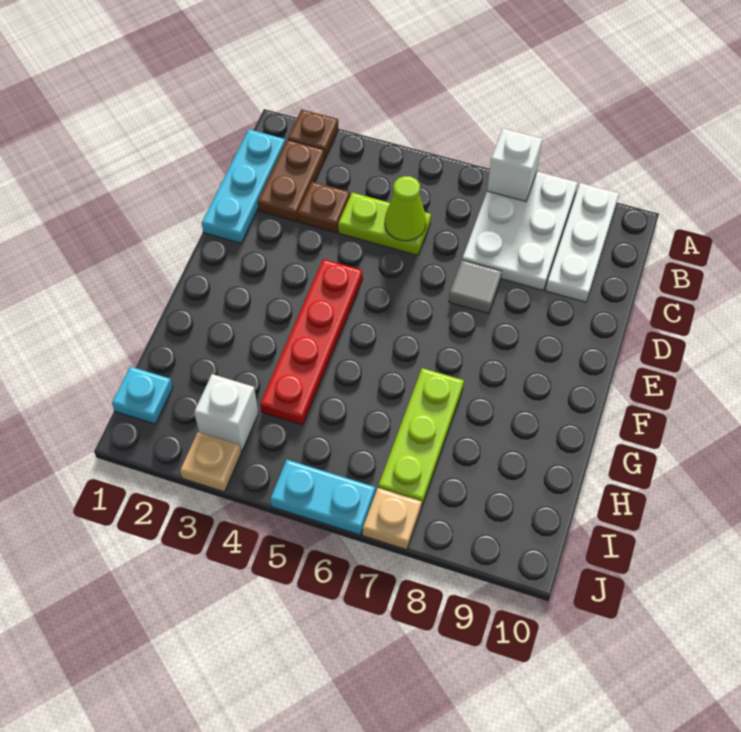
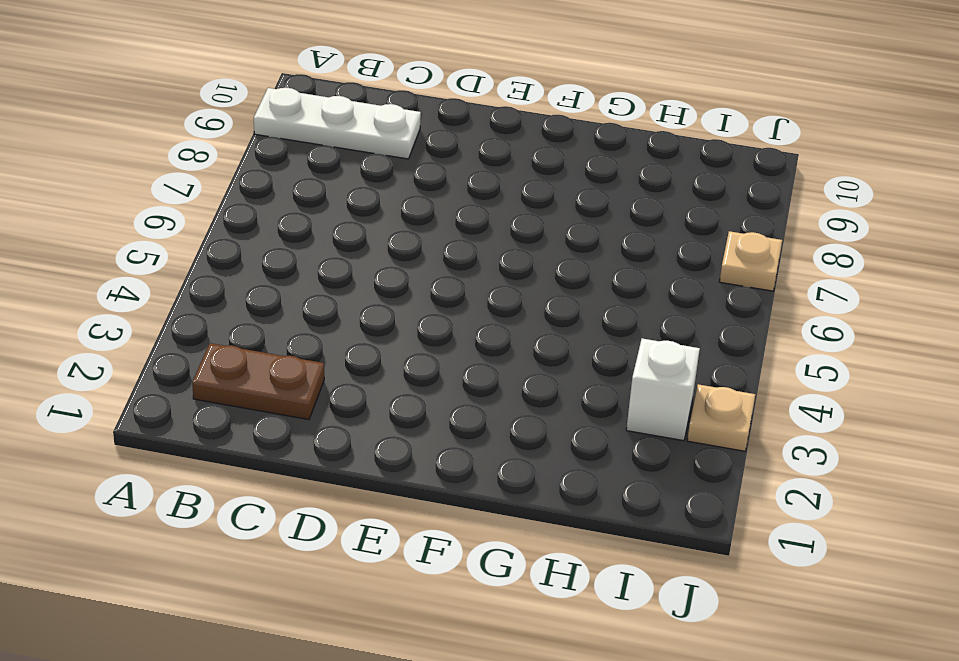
none -> brown 1x1 plate [288,110,338,158]
none -> white 2x3 plate [462,172,578,290]
none -> cyan 1x3 plate [202,129,285,243]

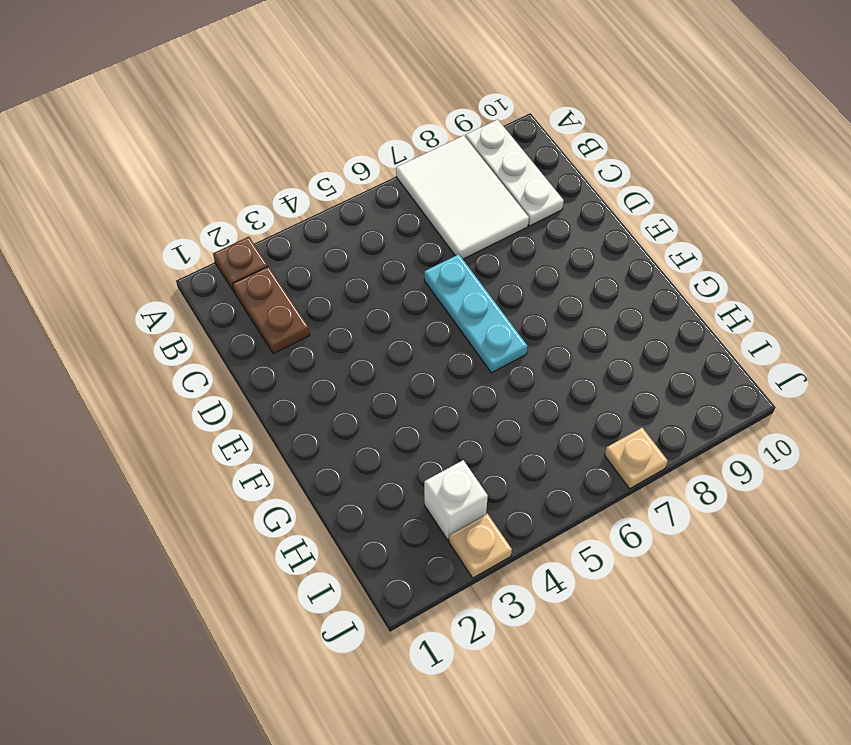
white 2x3 tile [396,135,529,259] -> white 2x3 plate [462,172,578,290]
cyan 1x3 plate [424,254,527,373] -> cyan 1x3 plate moved to [202,129,285,243]
none -> brown 1x1 plate [298,182,350,233]
none -> lime 1x2 plate [338,193,431,255]
none -> grey 1x1 tile [449,260,502,314]

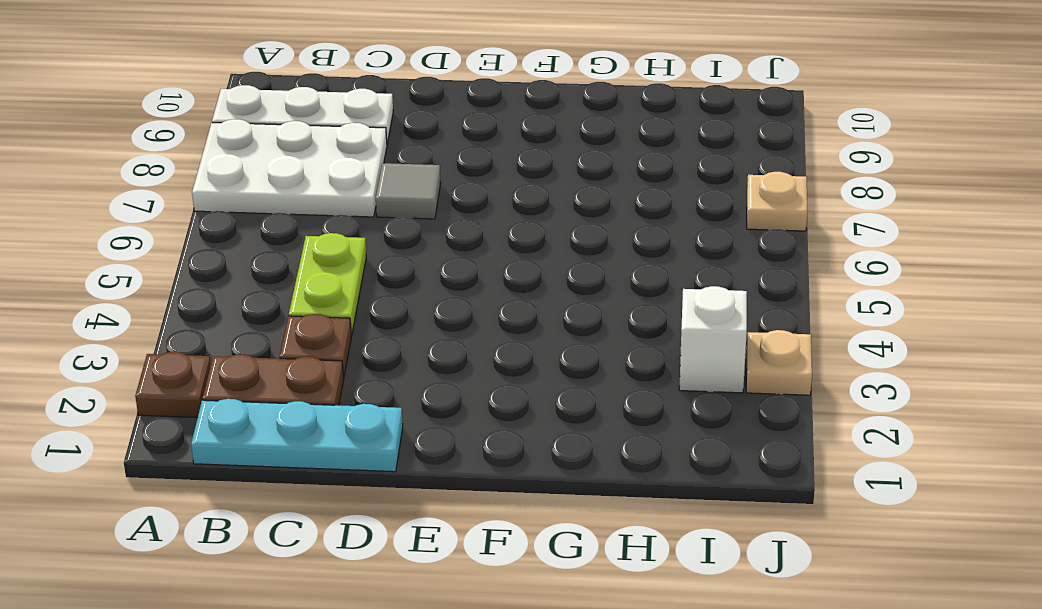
none -> red 1x4 plate [260,259,363,425]
none -> lime 1x3 plate [378,368,464,507]
none -> cyan 1x1 plate [112,367,173,424]

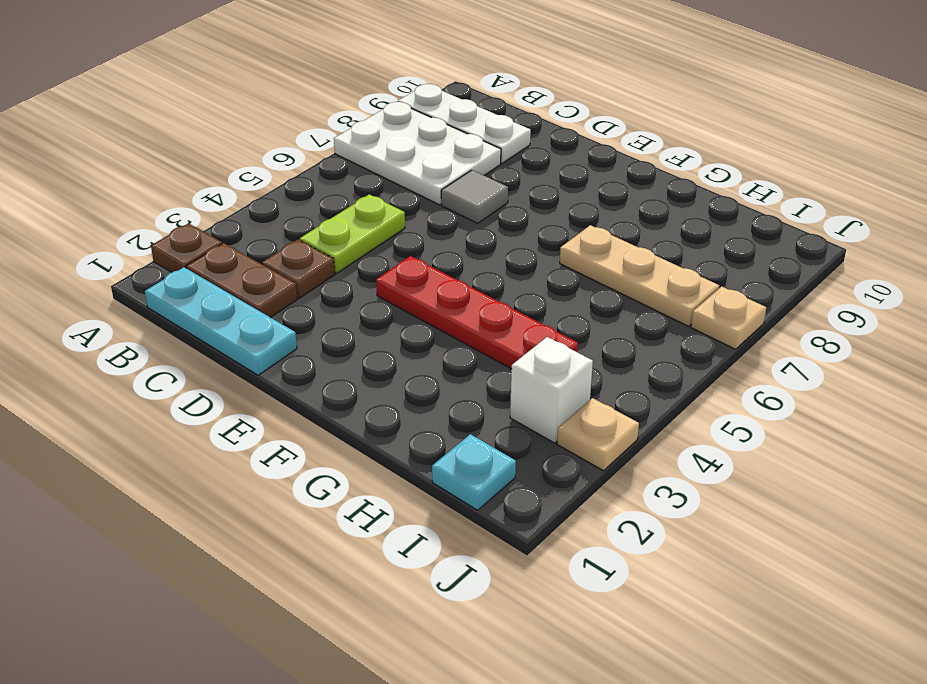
tan 1x3 plate [560,225,719,326] -> lime 1x3 plate [378,368,464,507]
none -> cyan 1x2 plate [270,460,375,535]
none -> white 1x1 brick [487,128,542,201]
none -> lime 1x1 cone [385,176,426,241]

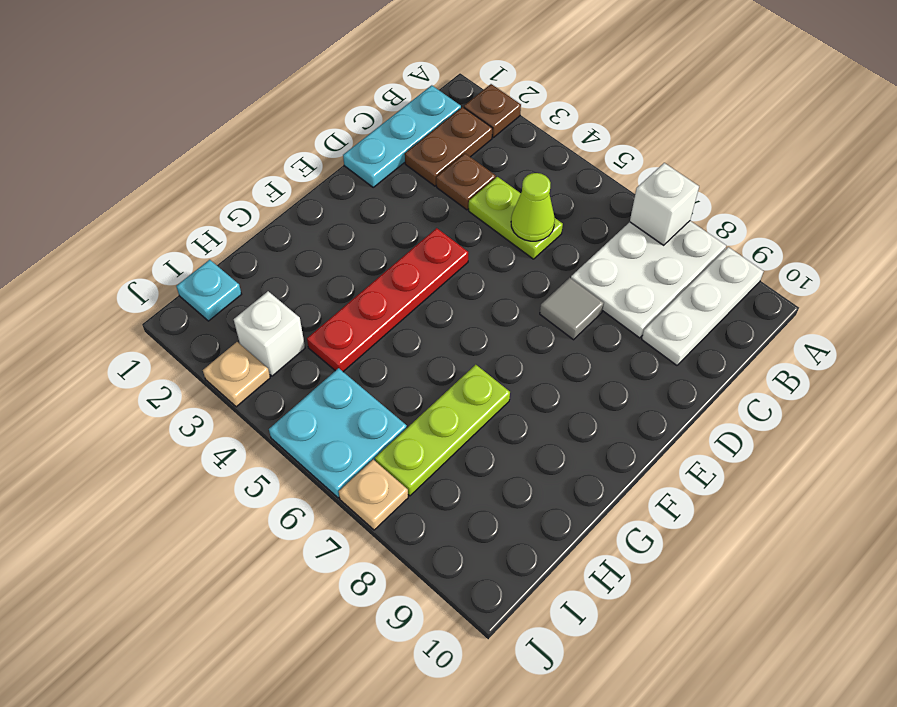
cyan 2x2 plate [269,368,407,498] -> cyan 1x2 plate [270,460,375,535]

